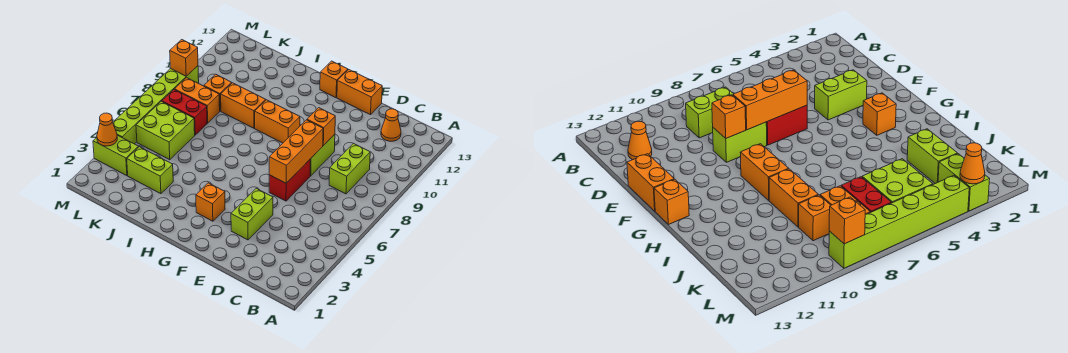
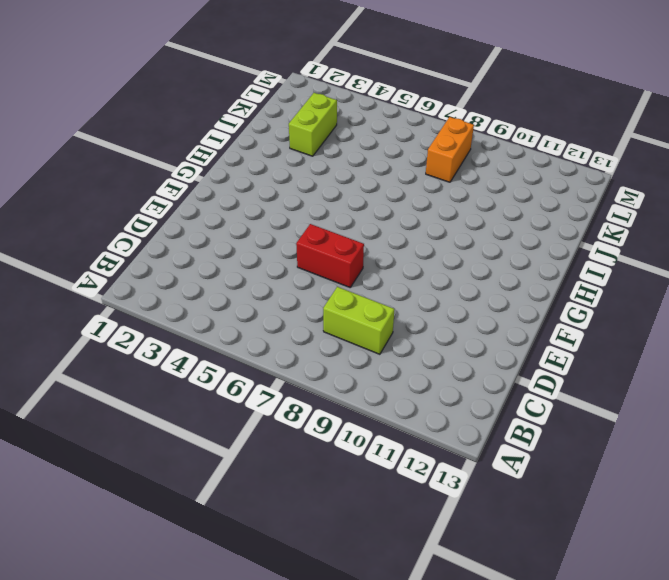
none -> orange 1x1 cone [381,109,401,141]
none -> lime 1x2 brick [231,188,273,240]
none -> lime 1x2 brick [310,134,335,176]

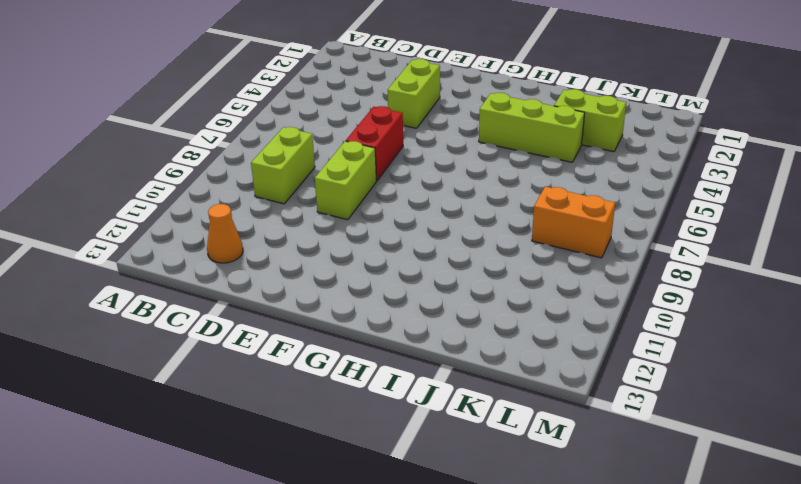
lime 1x3 brick [479,93,585,162] -> none
none -> orange 1x2 brick [337,70,382,115]
none -> orange 1x1 brick [196,183,225,221]
none -> orange 1x2 brick [255,100,300,143]

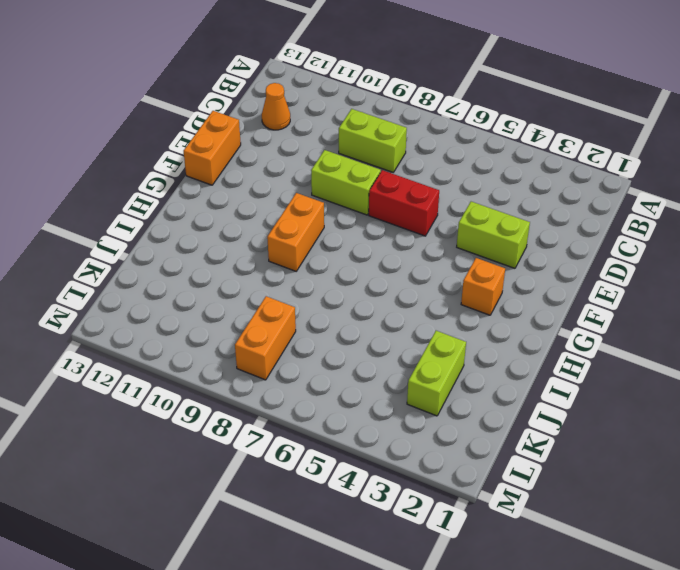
none -> orange 1x1 brick [320,61,348,98]
none -> orange 1x2 brick [221,83,266,128]
none -> lime 2x2 brick [136,101,195,160]

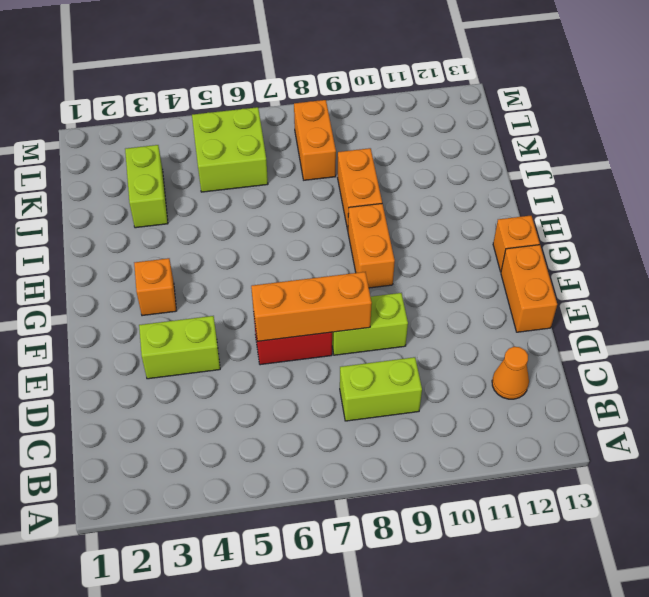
none -> red 1x2 brick [162,90,207,135]
none -> orange 1x1 brick [204,74,232,111]
none -> lime 1x2 brick [93,135,138,176]

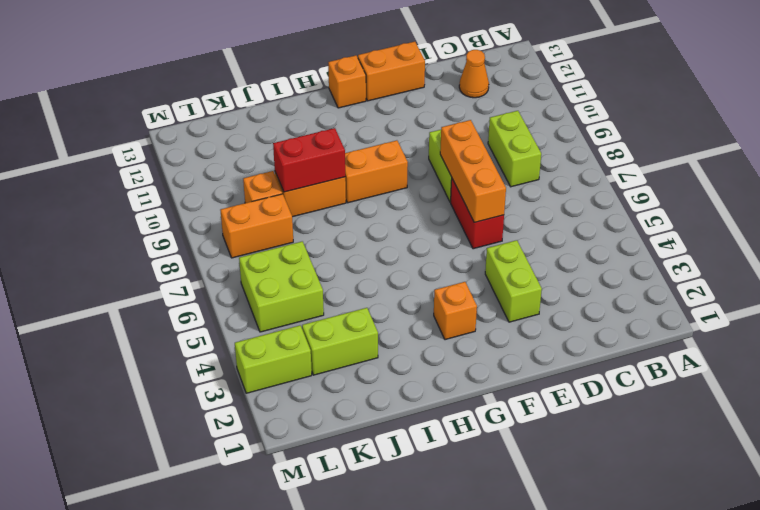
red 1x2 brick [273,128,345,192] -> red 1x2 brick moved to [162,90,207,135]
none -> lime 1x6 brick [113,66,199,144]
none -> orange 1x1 brick [307,108,335,146]
none -> orange 1x1 cone [97,113,117,146]

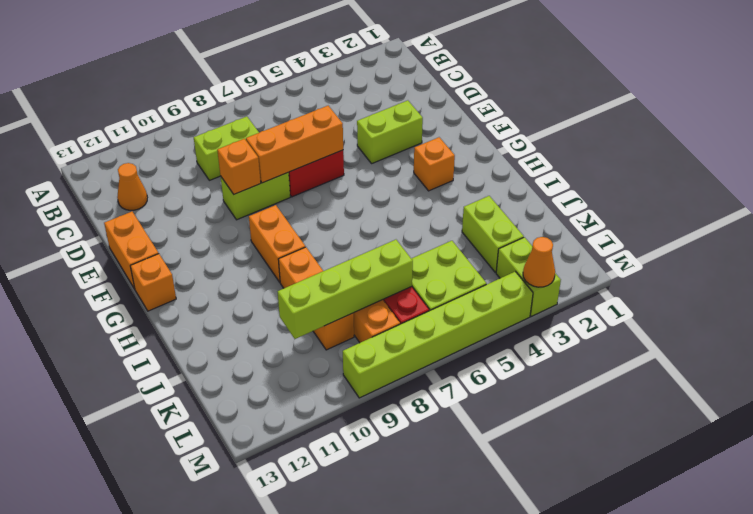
lime 1x4 brick [278,240,413,339] -> none
none -> orange 1x1 brick [170,40,198,76]

